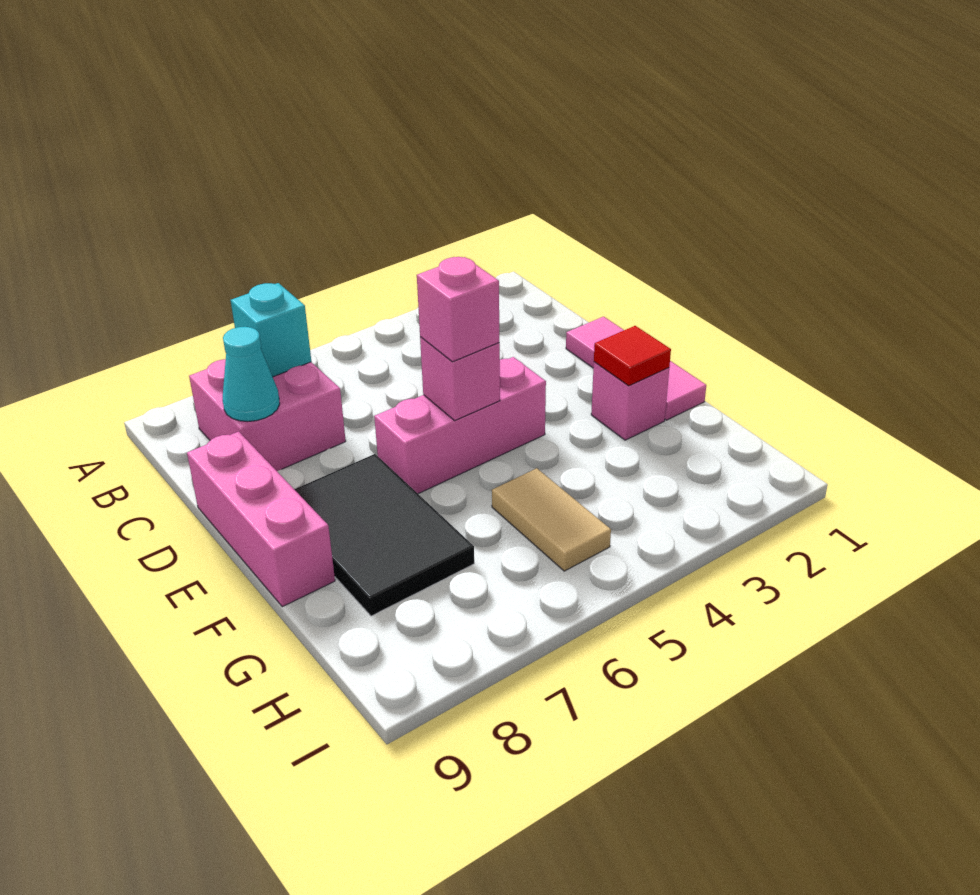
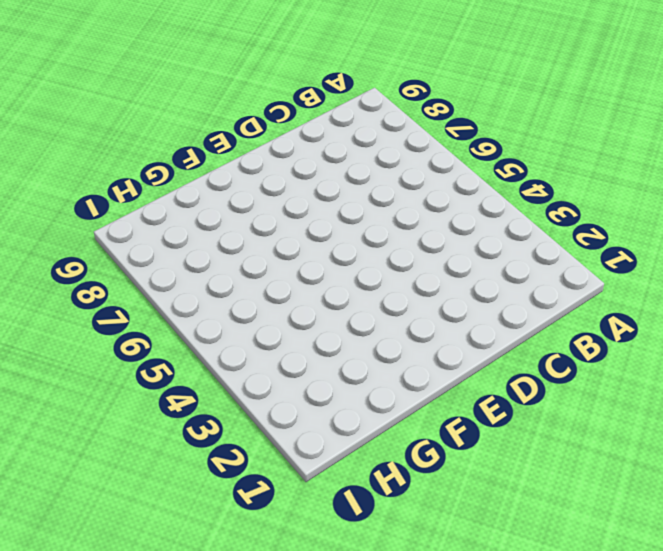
none -> pink 2x2 brick [189,359,346,471]
none -> pink 1x3 tile [566,317,706,420]
none -> pink 1x3 brick [187,431,335,607]

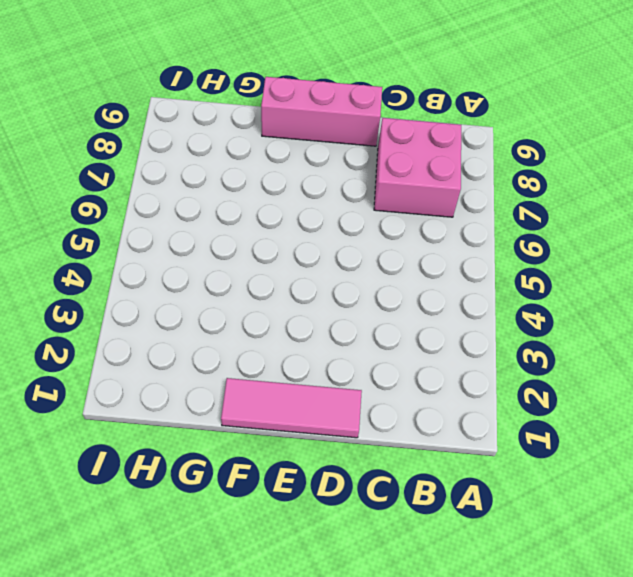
none -> pink 1x3 brick [374,357,546,494]
none -> black 2x3 tile [294,454,474,616]
none -> pink 1x1 brick [591,362,669,440]

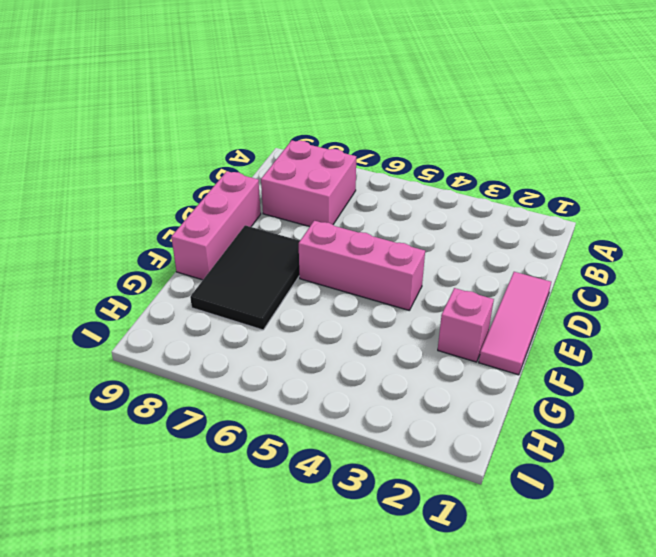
none -> tan 1x2 tile [492,468,611,571]
none -> cyan 1x1 brick [231,283,311,377]
none -> cyan 1x1 cone [223,327,280,421]

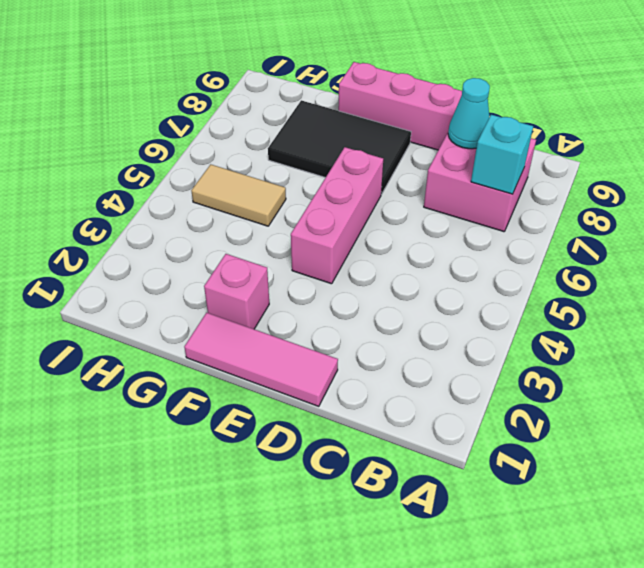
none -> pink 1x1 brick [420,337,500,420]
none -> red 1x1 tile [594,326,671,386]
none -> pink 1x1 brick [417,257,499,362]

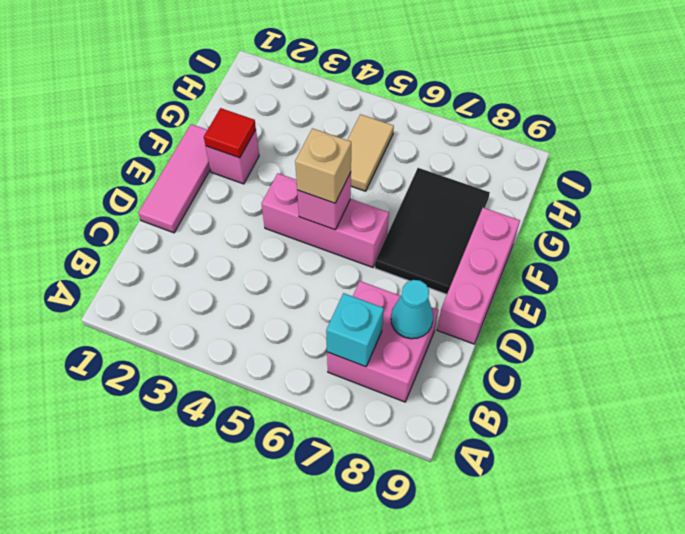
tan 1x1 brick [295,128,351,203] -> pink 1x1 brick [417,257,499,362]

